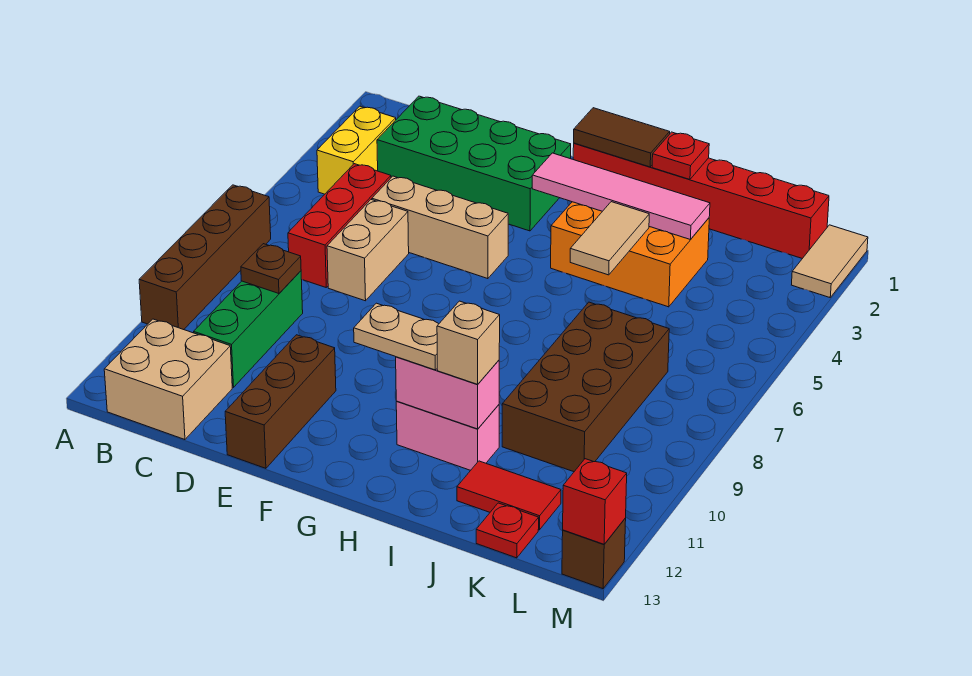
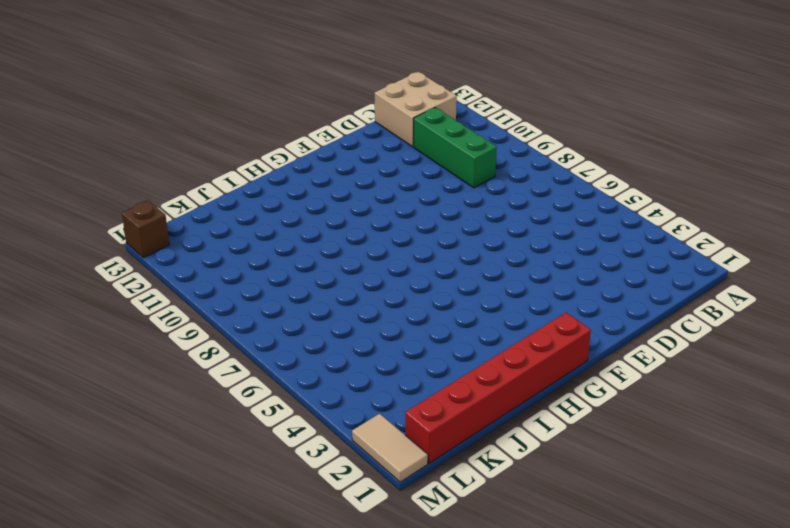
none -> brown 1x4 brick [139,185,271,330]
none -> yellow 1x2 brick [317,106,396,194]
none -> green 2x4 brick [377,96,571,231]

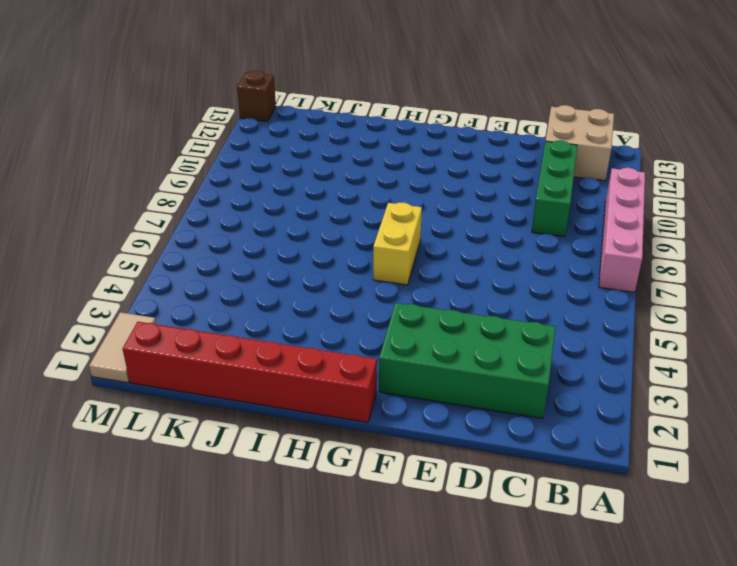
pink 1x4 brick [599,168,645,292] -> brown 1x4 brick [139,185,271,330]
yellow 1x2 brick [373,203,422,285] -> yellow 1x2 brick moved to [317,106,396,194]
none -> red 1x3 brick [288,164,391,287]
none -> tan 1x3 brick [372,176,508,279]
none -> tan 1x2 brick [327,200,409,301]

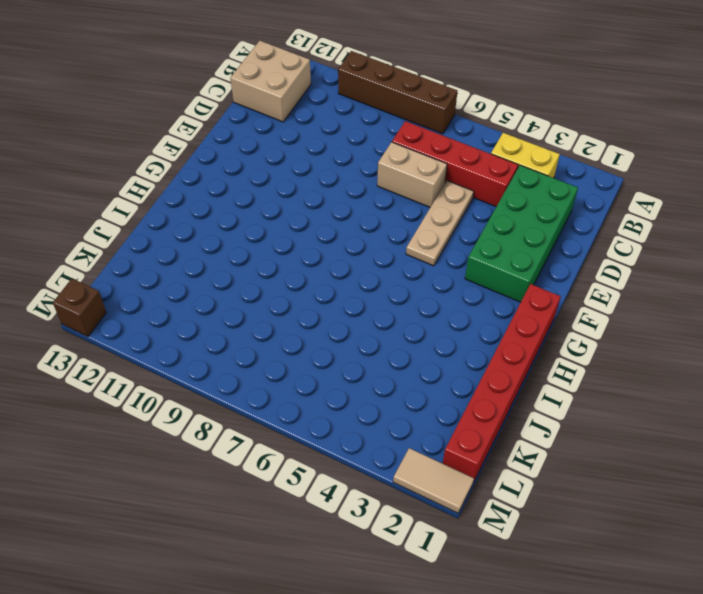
red 1x4 brick [392,121,518,207] -> red 1x3 brick [288,164,391,287]
tan 1x3 plate [406,181,474,266] -> tan 1x3 brick [372,176,508,279]
none -> green 1x3 brick [194,271,303,387]
none -> brown 1x3 brick [225,335,336,468]
none -> orange 2x3 brick [551,202,709,307]

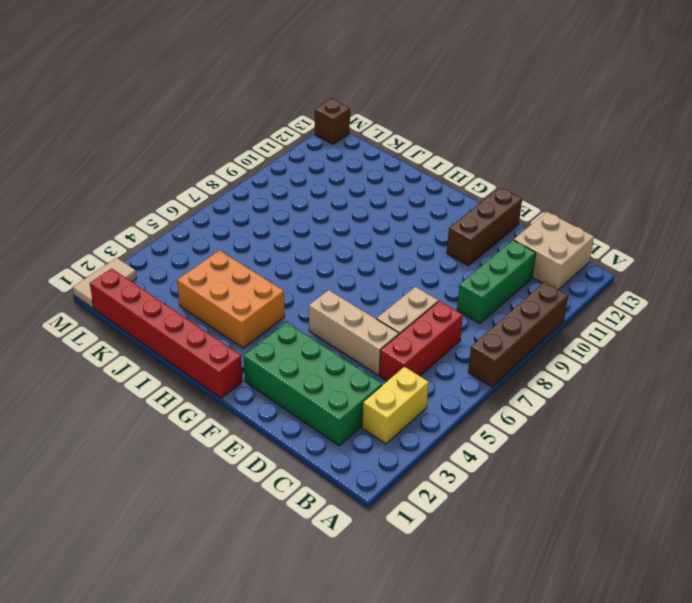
none -> pink 1x2 brick [396,401,499,470]
none -> brown 2x4 brick [502,302,669,472]
none -> red 1x2 tile [457,461,561,530]

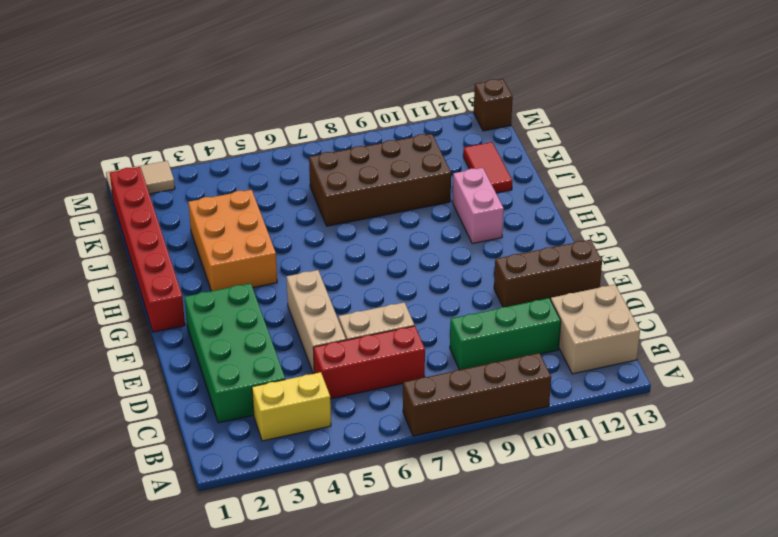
none -> red 1x1 plate [476,503,539,558]
none -> brown 1x1 plate [241,244,301,294]
none -> brown 1x2 tile [574,108,670,167]

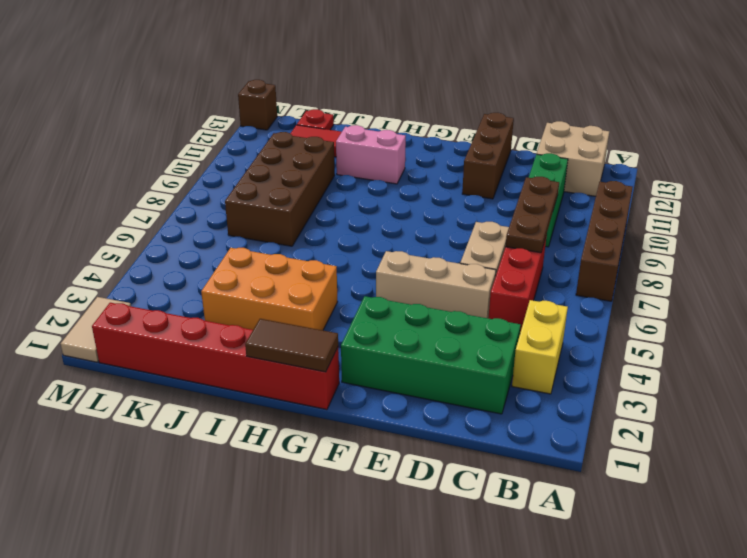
brown 1x3 plate [506,177,559,253] -> brown 1x1 plate [241,244,301,294]
none -> pink 1x4 tile [532,153,710,240]
none -> pink 1x2 brick [396,357,499,429]
none -> red 1x1 plate [652,132,709,179]

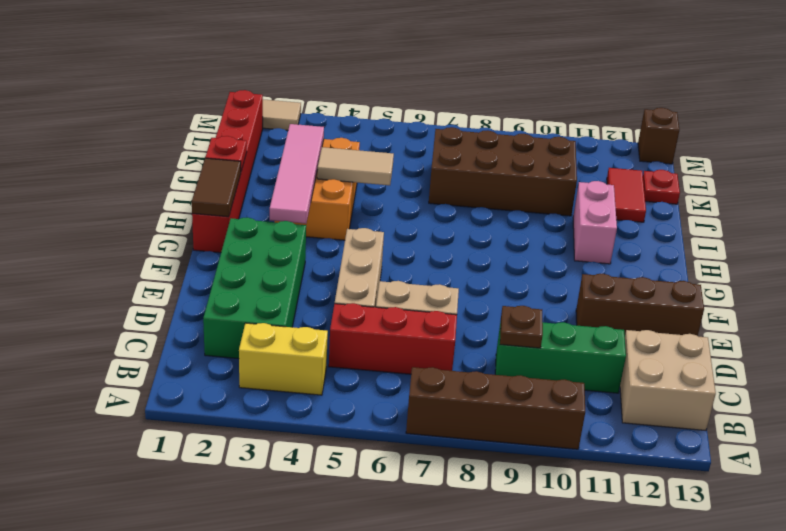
none -> pink 1x2 brick [396,357,499,429]
none -> red 1x1 brick [563,459,627,544]
none -> tan 1x2 plate [354,303,438,370]

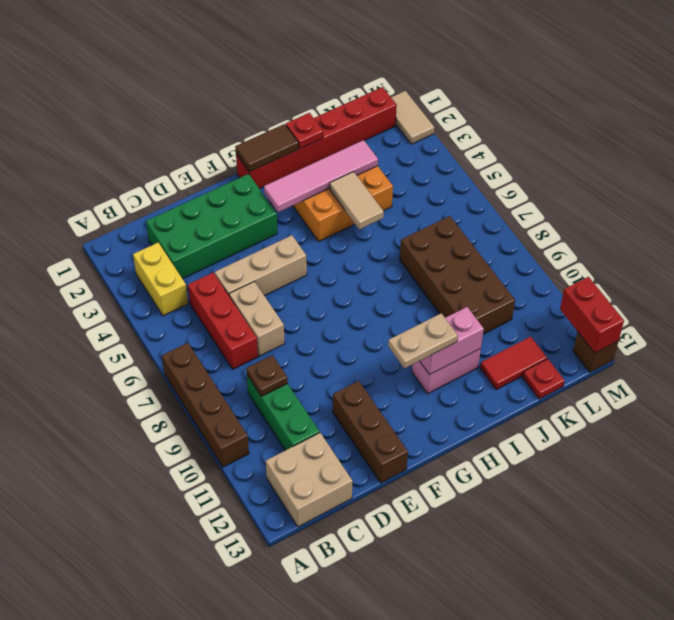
red 1x2 brick [560,277,624,353] -> red 1x1 brick [563,459,627,544]
none -> tan 1x1 brick [437,301,500,384]

